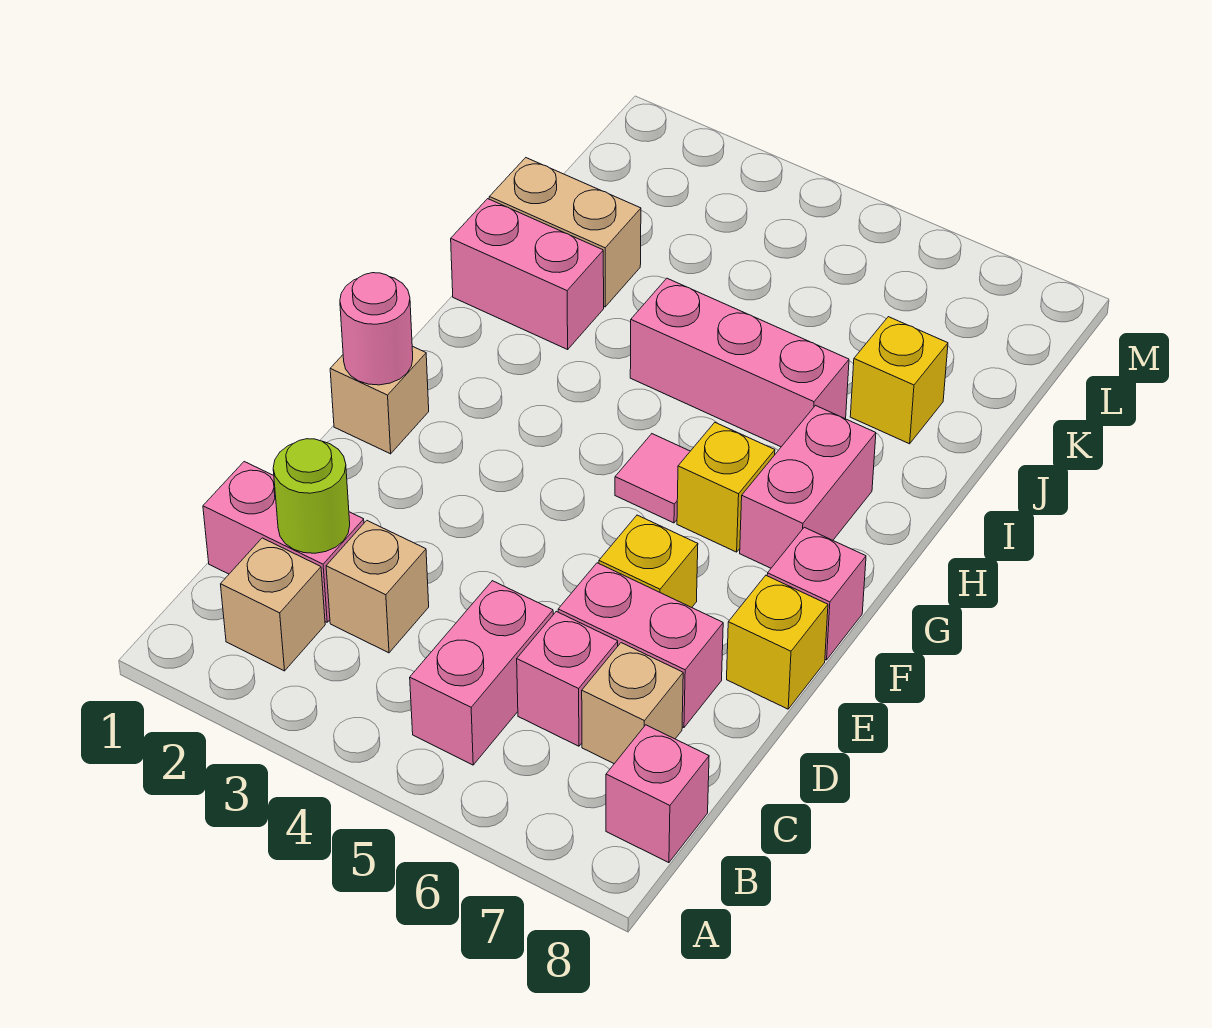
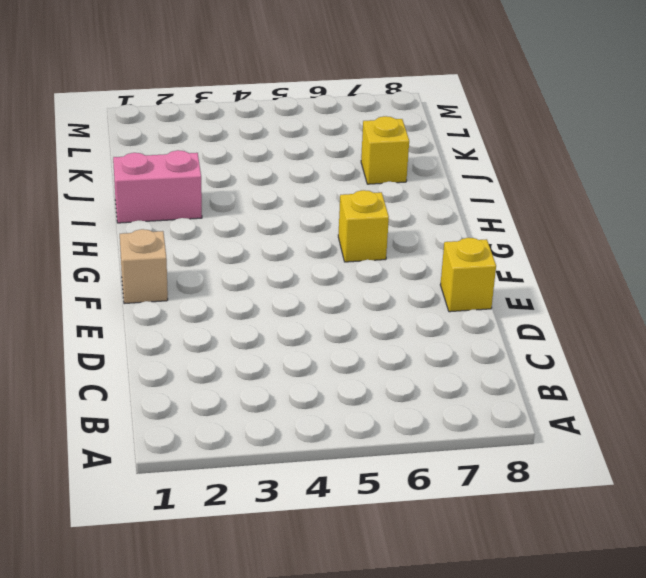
none -> tan 1x1 brick [221,538,325,671]
none -> pink 1x2 brick [410,581,553,765]
none -> pink 1x1 brick [606,725,709,863]

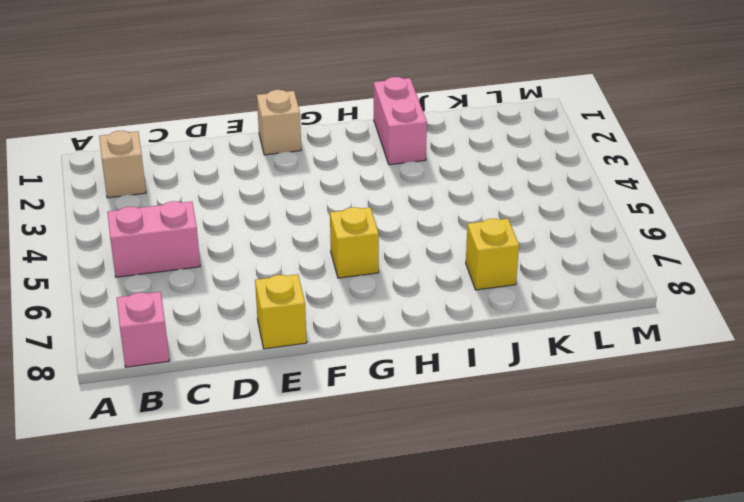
none -> pink 1x2 brick [203,462,364,622]
none -> tan 1x1 brick [326,521,429,653]
none -> pink 1x1 brick [517,611,618,746]

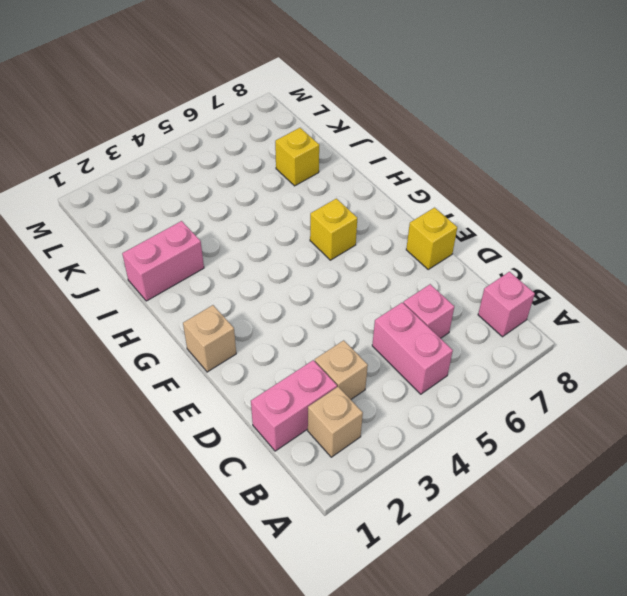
none -> tan 1x1 brick [582,643,683,764]
none -> pink 1x2 brick [558,563,723,728]
none -> yellow 1x1 brick [599,515,698,608]

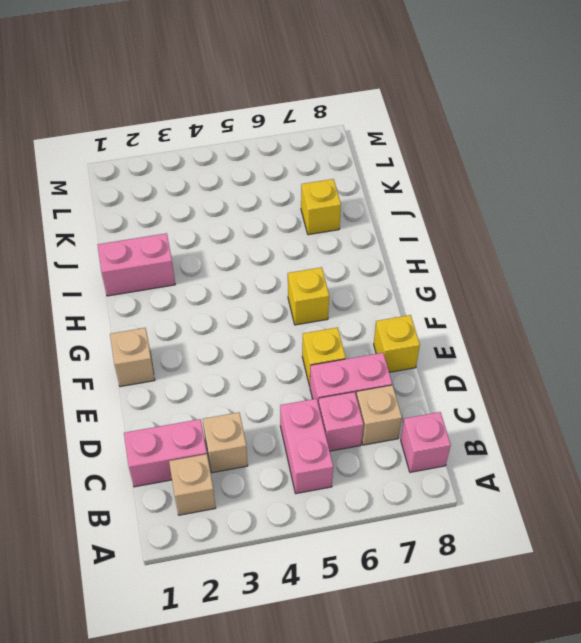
none -> pink 1x1 brick [767,527,866,660]
none -> pink 1x1 tile [615,434,690,523]
none -> pink 1x2 brick [740,406,876,568]

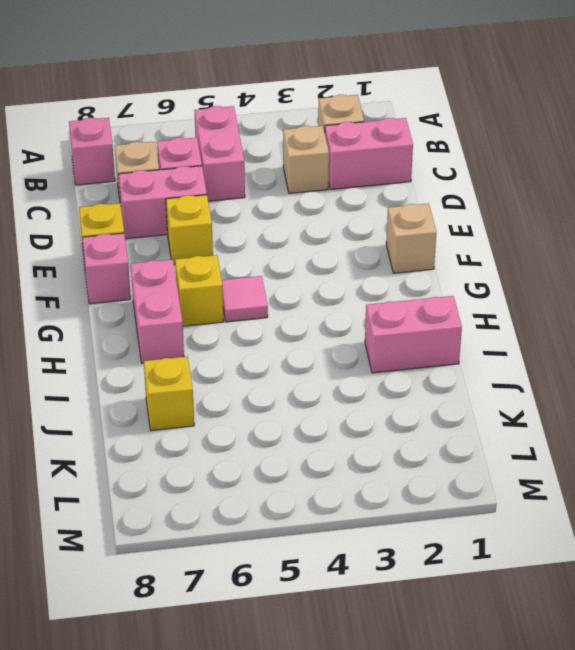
none -> pink 1x3 brick [630,278,849,447]
none -> tan 1x2 brick [489,158,641,307]
none -> lime 1x1 round brick [273,439,350,553]

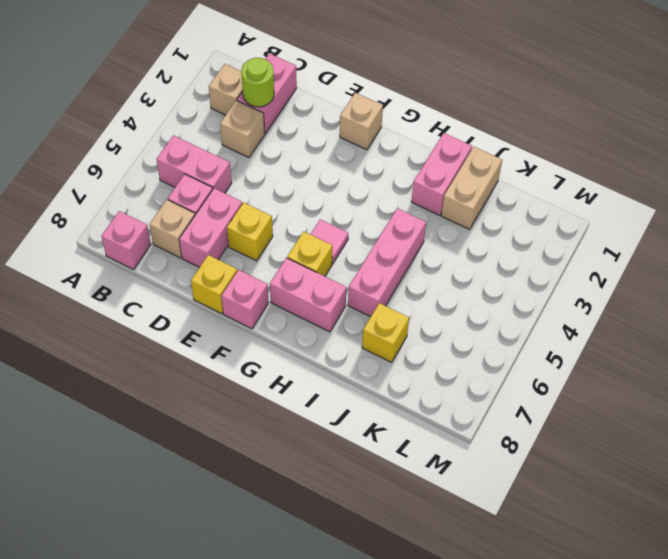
none -> pink 1x1 round brick [340,273,413,385]

